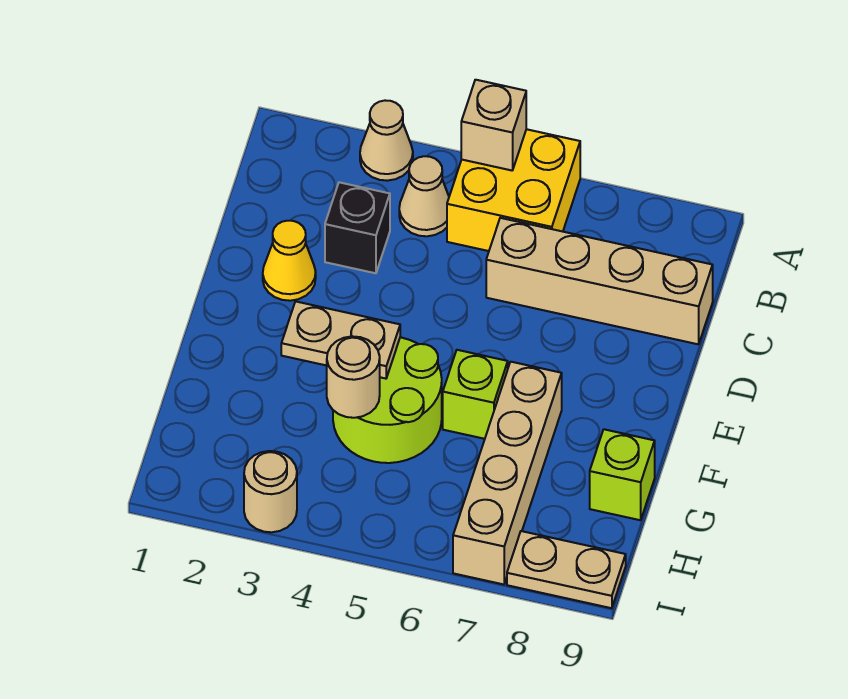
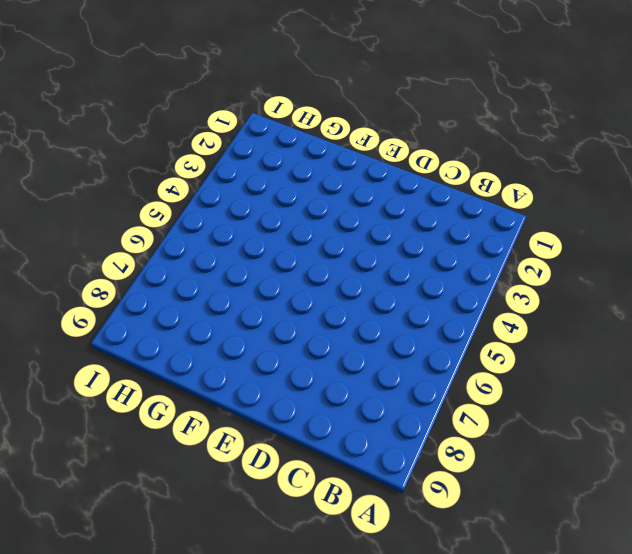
none -> tan 1x1 cone [360,100,413,181]
none -> yellow 2x2 brick [447,129,580,251]
none -> tan 1x1 cone [399,156,449,236]

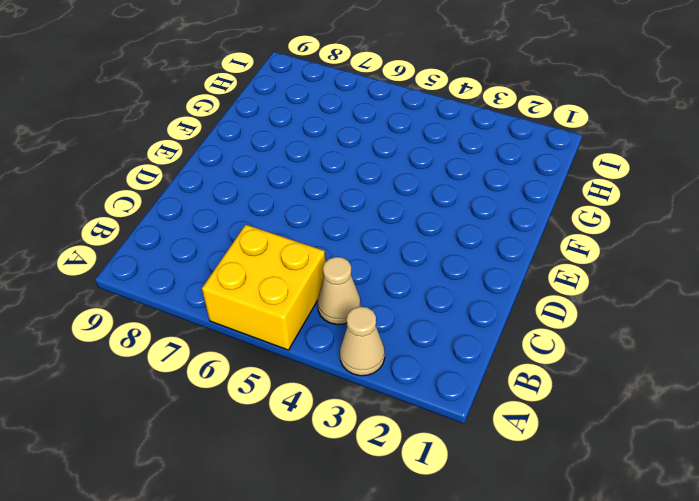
none -> black 1x1 brick [325,182,390,273]
none -> tan 1x4 brick [486,218,713,344]
none -> yellow 1x1 cone [263,221,316,301]

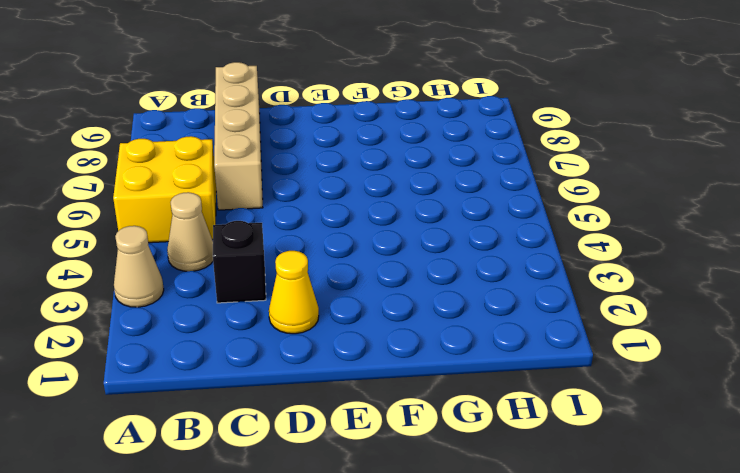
none -> lime 2x2 round brick [333,337,442,463]
none -> lime 1x1 brick [443,350,508,439]
none -> tan 1x4 brick [453,362,562,584]

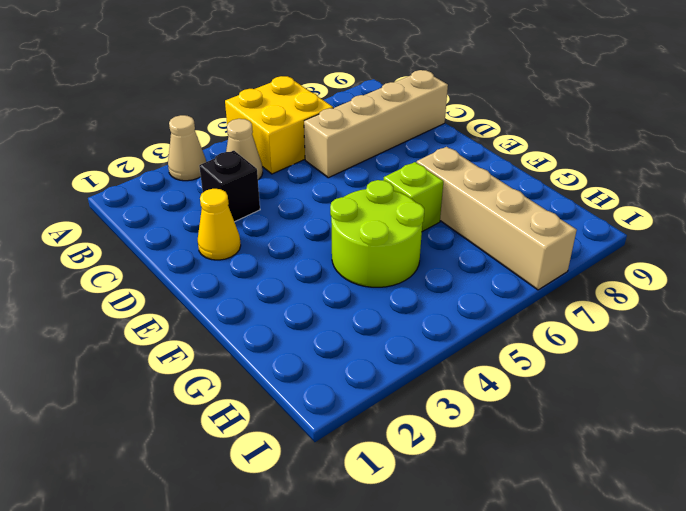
none -> lime 1x1 brick [590,429,655,520]
none -> tan 1x1 round brick [244,451,297,532]
none -> tan 1x2 plate [507,531,626,608]

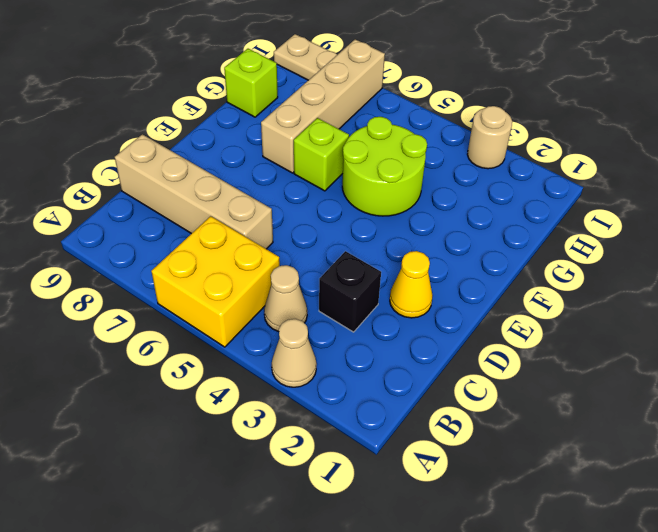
none -> tan 1x1 brick [461,80,526,170]
none -> tan 1x2 plate [281,301,400,379]
none -> tan 1x1 round brick [327,336,380,418]

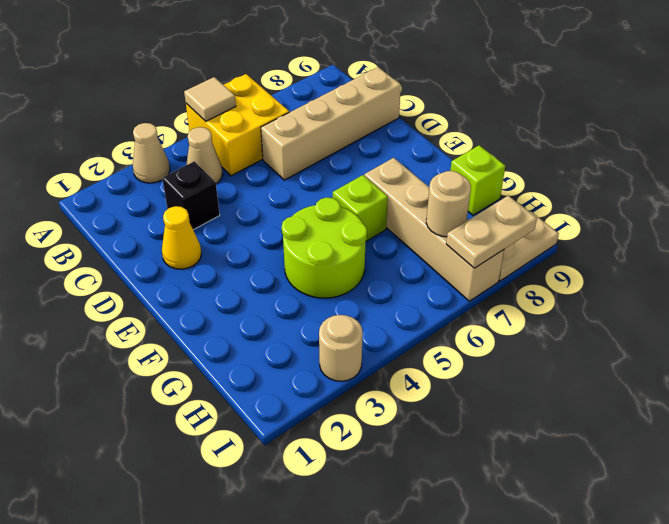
tan 1x1 tile [184,77,236,121] -> tan 1x1 brick [461,80,526,170]
tan 1x1 round brick [426,171,471,237] -> tan 1x1 round brick moved to [327,336,380,418]
tan 1x2 plate [446,196,537,268] -> tan 1x2 plate moved to [281,301,400,379]

